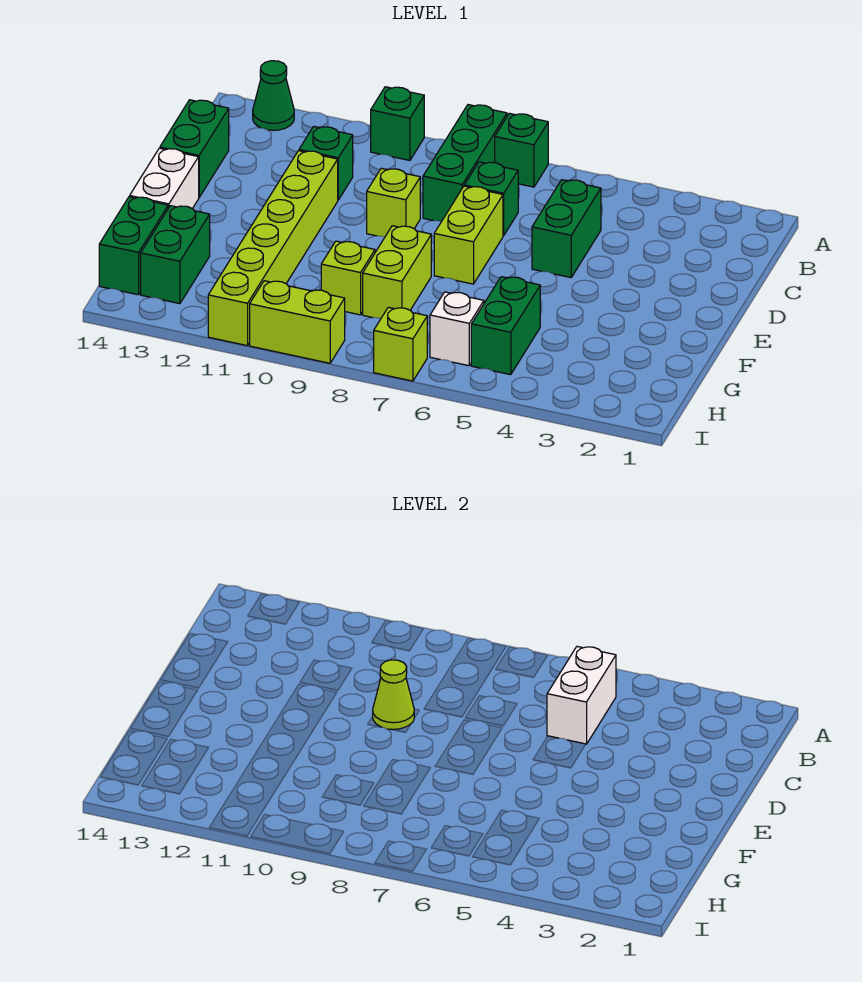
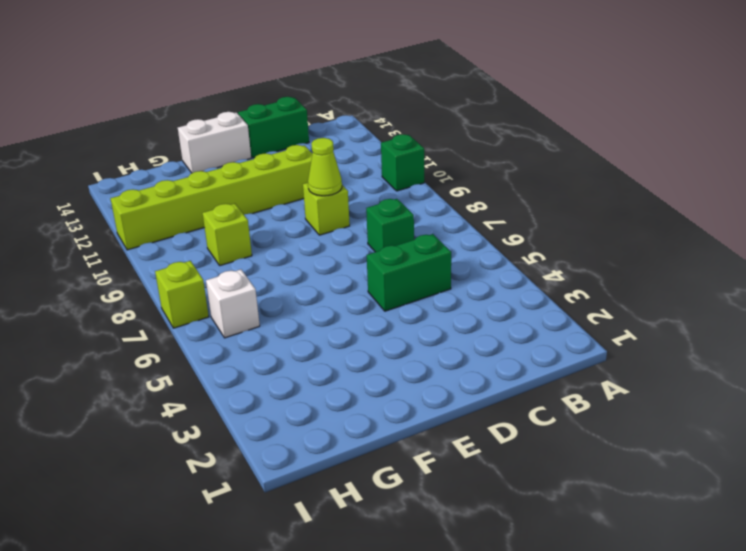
none -> green 1x1 brick [495,113,548,187]
none -> green 1x3 brick [423,105,507,222]
none -> green 1x1 cone [253,61,294,130]

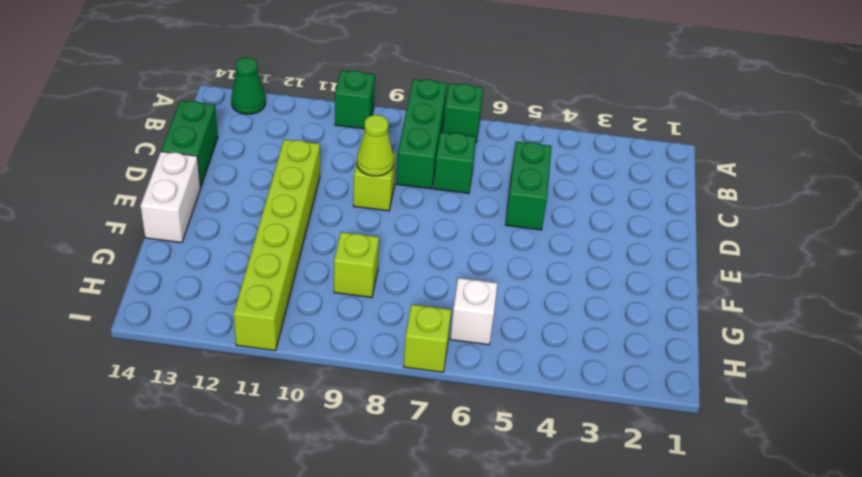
none -> green 1x1 brick [299,126,353,200]
none -> lime 1x2 brick [434,186,503,284]
none -> lime 1x2 brick [363,226,431,319]

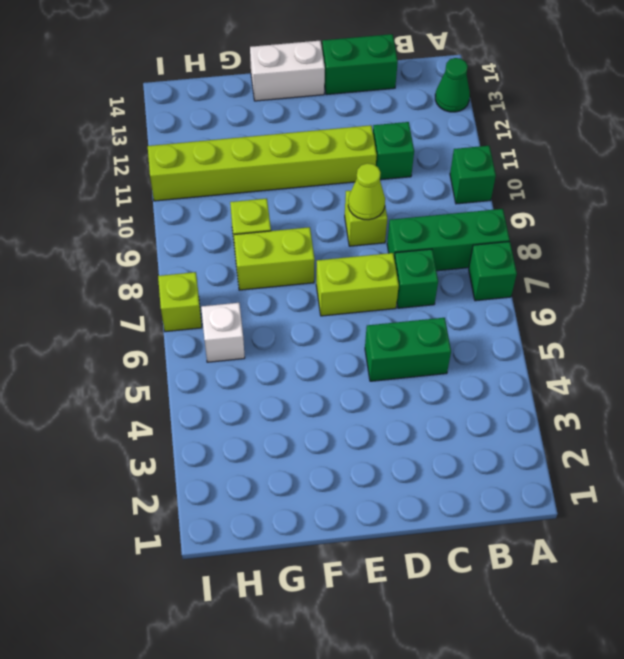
none -> green 1x2 brick [471,277,540,375]
none -> green 1x2 brick [141,206,210,304]
none -> green 1x2 brick [99,197,168,295]

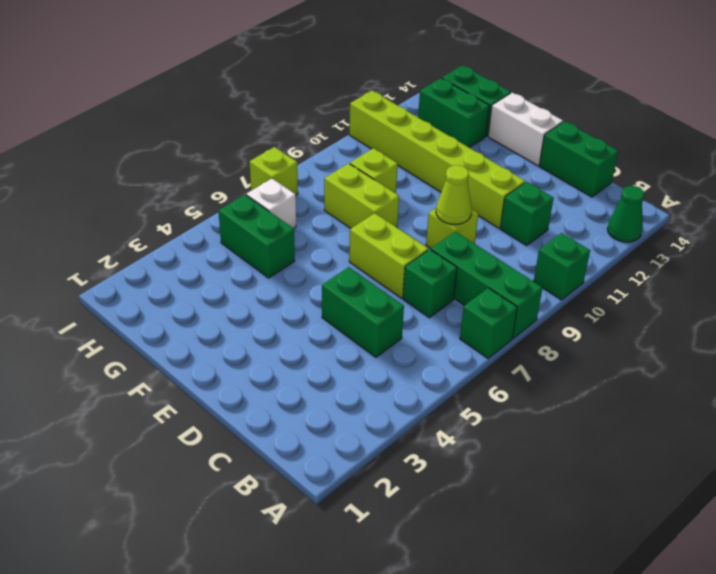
none -> lime 1x2 brick [250,281,345,363]
none -> white 1x2 brick [547,647,616,744]

